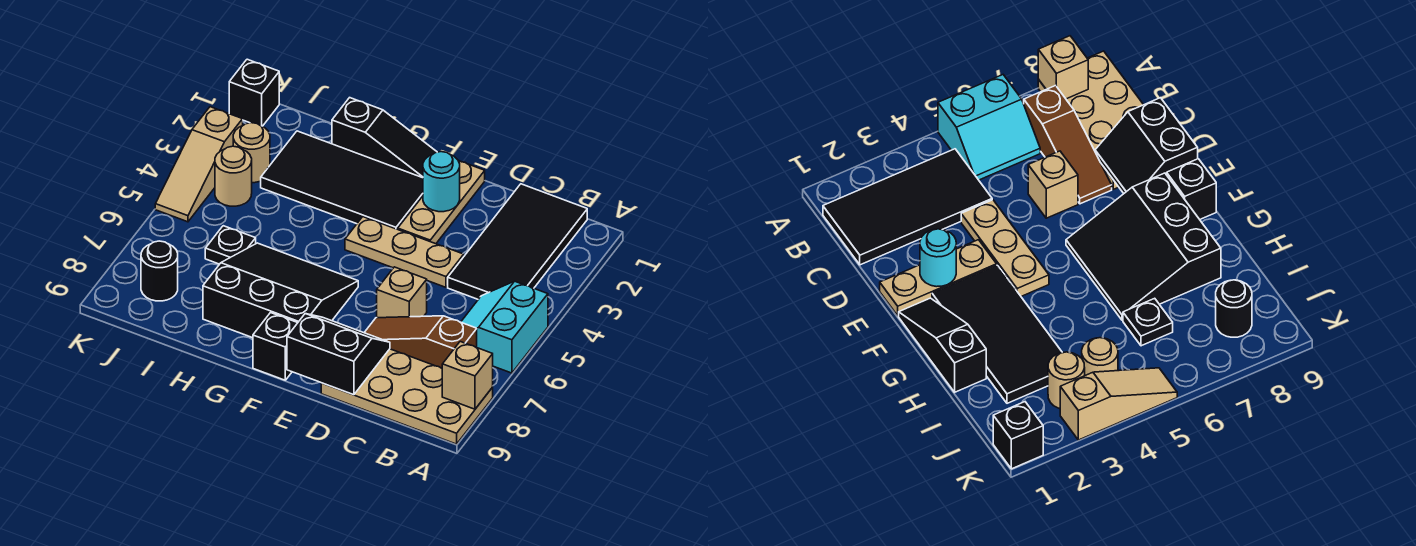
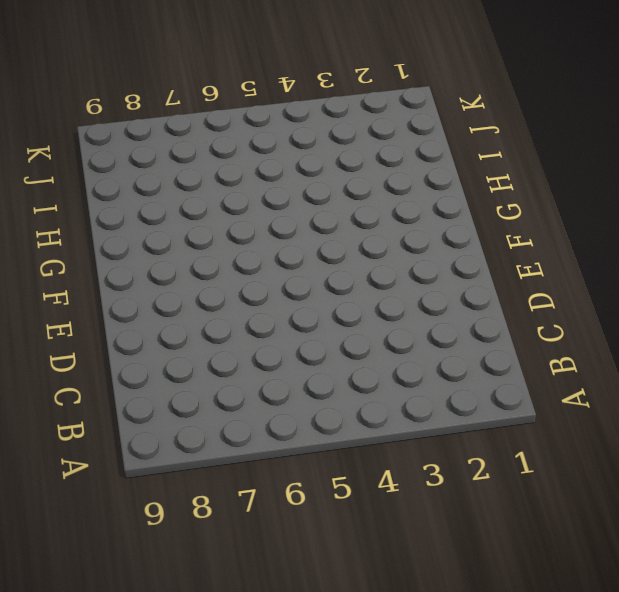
none -> cyan 2x2 slope [461,281,548,373]
none -> tan 2x4 plate [321,349,493,444]
none -> black 2x4 tile [448,184,587,299]

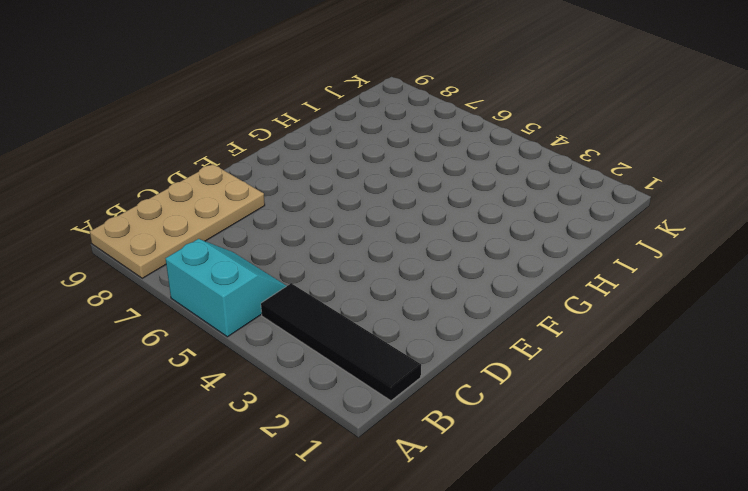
black 1x4 tile [261,283,421,401] -> black 2x4 tile [448,184,587,299]
none -> brown 1x3 slope [364,316,477,368]
none -> tan 1x3 plate [345,217,464,287]
none -> tan 1x1 brick [377,267,427,318]

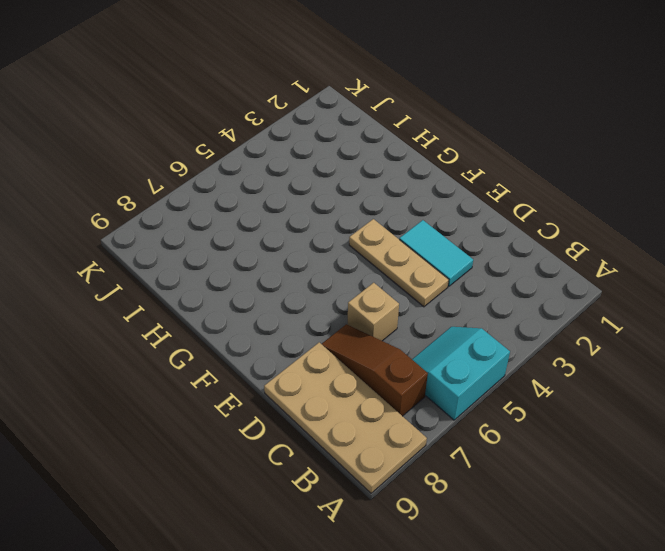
cyan 1x2 tile [399,220,473,286] -> tan 1x3 plate [398,161,485,244]
none -> black 2x4 tile [448,184,587,299]
none -> black 1x3 slope [332,98,437,178]
none -> black 2x4 tile [261,131,423,229]

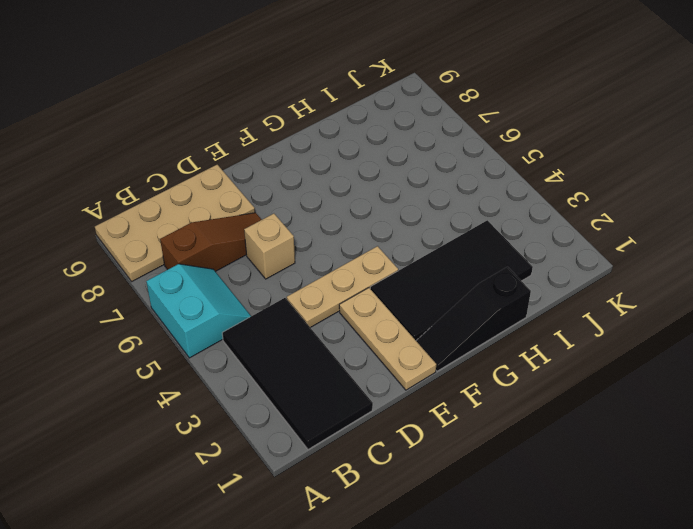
none -> black 3x3 slope [203,243,358,338]
none -> black 1x1 brick [253,313,297,380]
none -> black 1x1 plate [205,226,256,264]

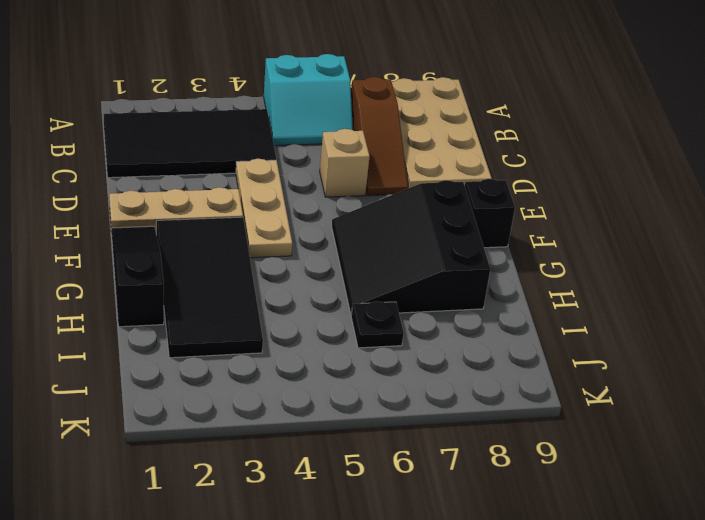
none -> tan 1x1 round brick [233,123,270,183]
none -> tan 1x1 round brick [215,146,252,206]
none -> black 1x1 round brick [141,241,178,301]

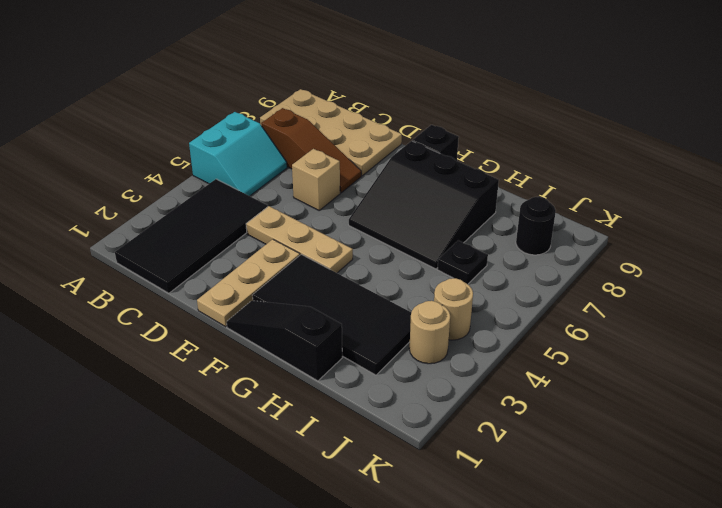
none -> black 1x1 brick [229,59,279,126]
none -> tan 1x3 slope [155,107,243,222]
none -> tan 1x1 brick [442,342,493,409]

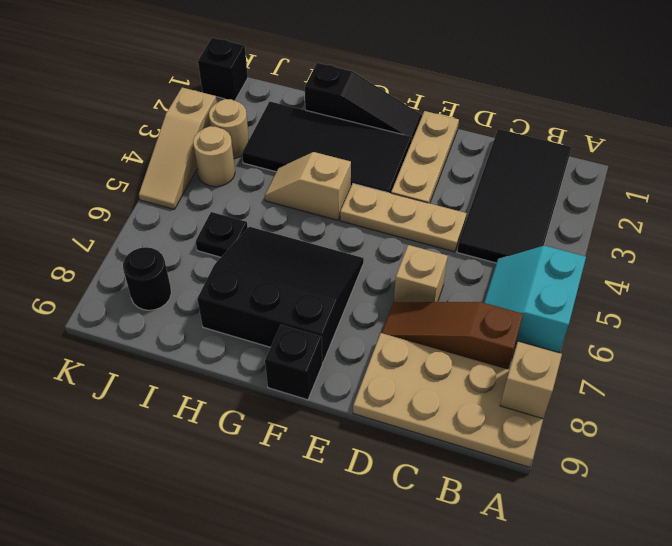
tan 1x2 slope [265,152,351,220] -> none
none -> black 2x2 slope [287,314,390,395]
none -> cyan 1x1 round brick [423,152,460,212]

